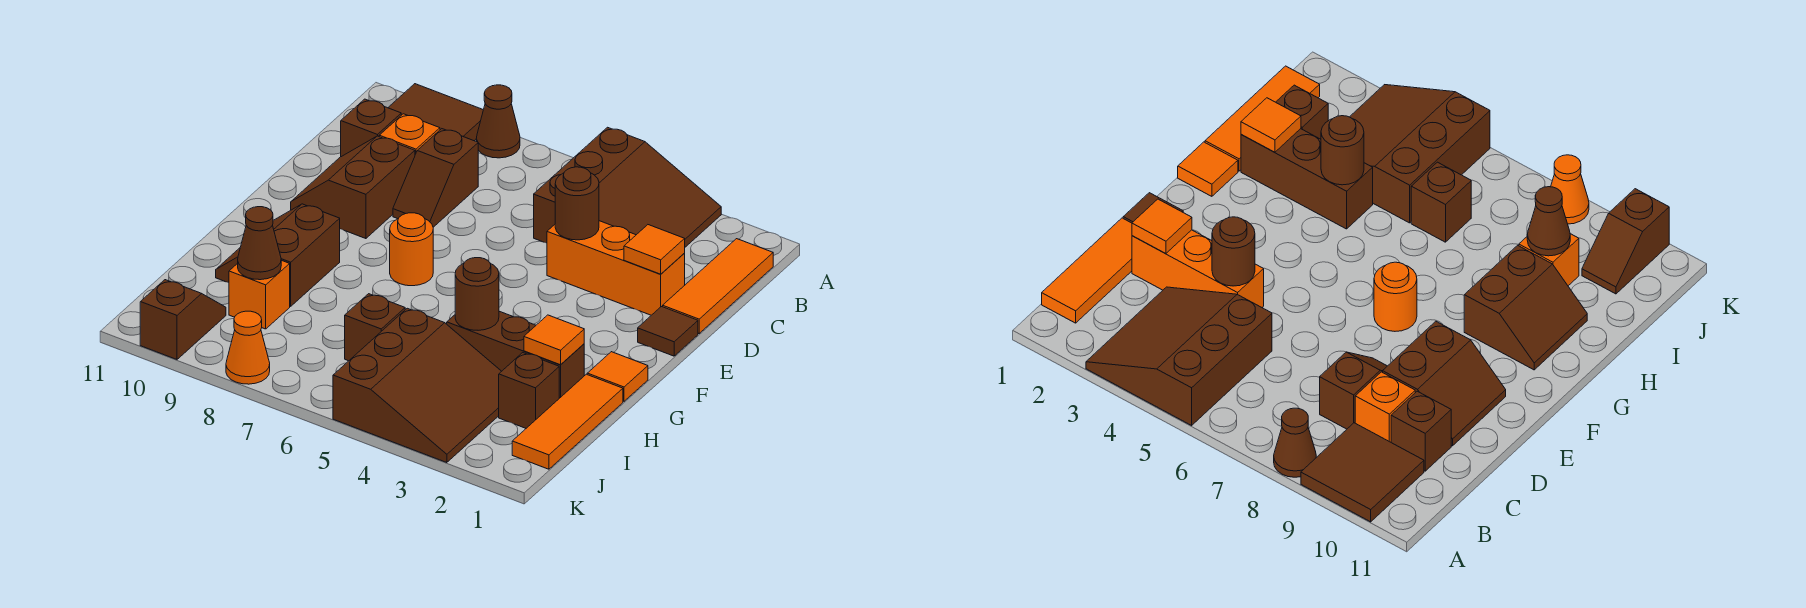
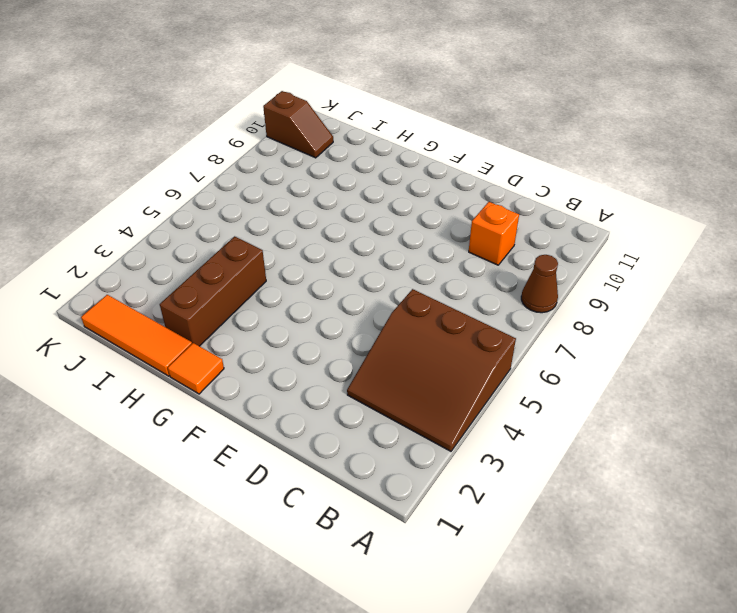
none -> brown 2x2 tile [388,84,483,141]
none -> orange 1x3 tile [663,239,773,333]
none -> brown 1x2 slope [393,129,478,227]

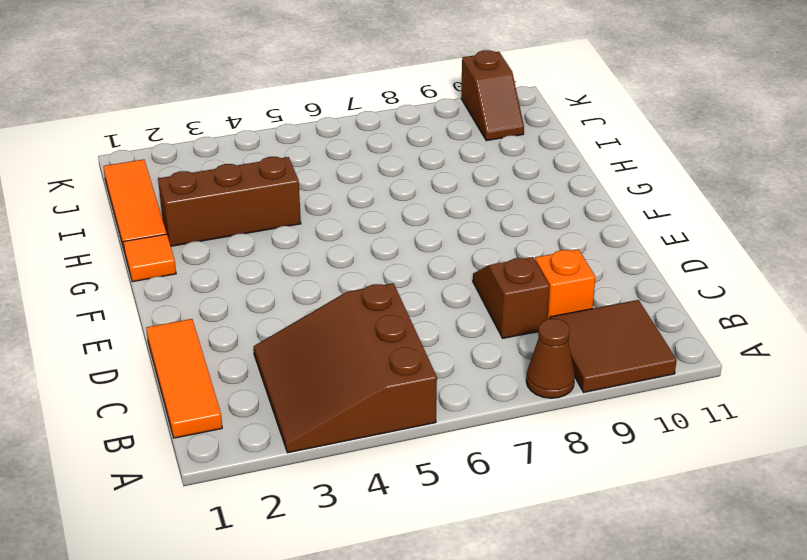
none -> brown 1x1 brick [341,99,401,157]
none -> orange 1x3 brick [547,221,685,315]
none -> brown 2x2 slope [291,136,415,239]

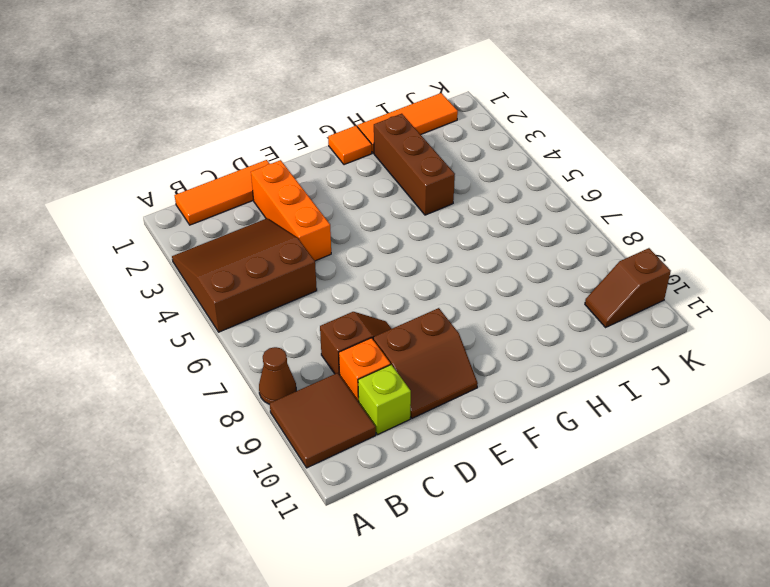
lime 1x1 brick [358,365,411,435] -> brown 1x1 brick [341,99,401,157]
none -> brown 1x1 tile [638,307,698,356]
none -> orange 1x1 round brick [390,213,433,286]
none -> brown 2x2 slope [216,204,340,306]

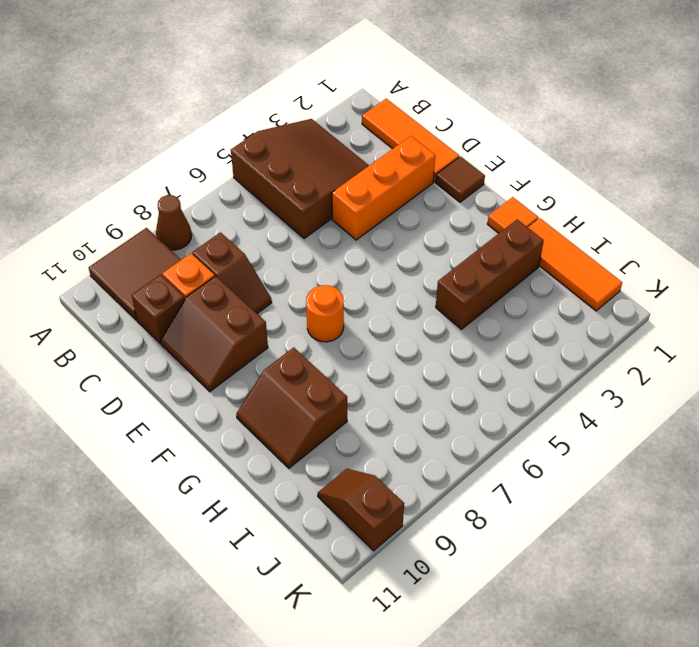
none -> brown 1x1 brick [499,353,559,428]
none -> brown 3x3 slope [333,308,501,463]
none -> brown 1x1 brick [345,294,405,361]

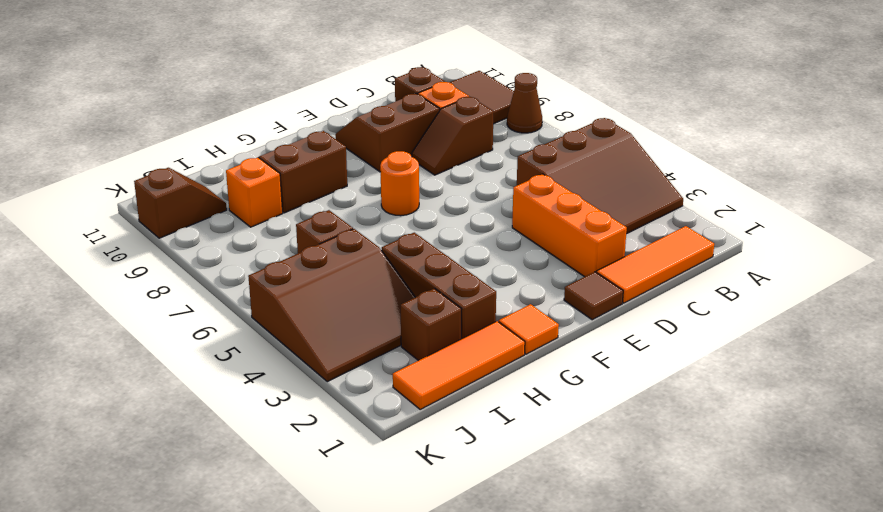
none -> orange 1x1 cone [226,311,270,384]
none -> orange 1x1 tile [624,225,685,274]
none -> brown 1x1 round brick [555,167,599,240]

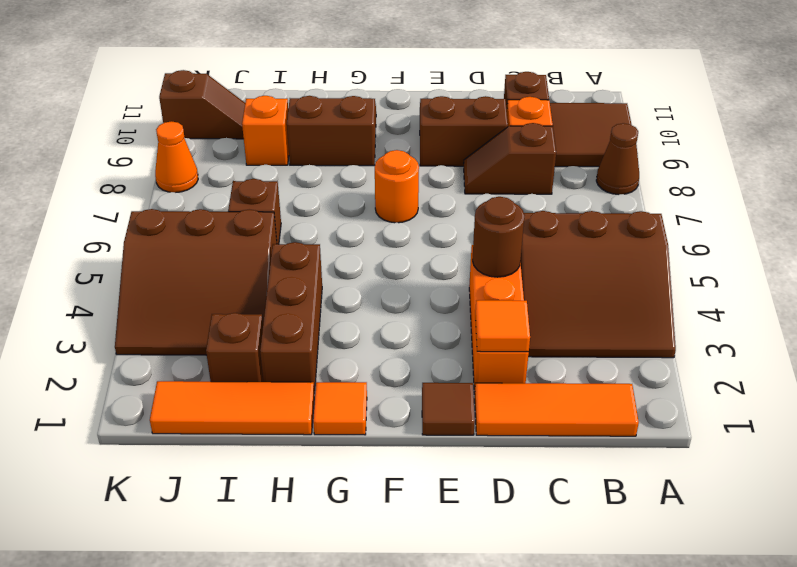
none -> orange 1x1 tile [524,315,584,365]
none -> brown 1x1 round brick [455,258,499,330]
none -> brown 1x1 cone [238,207,281,280]

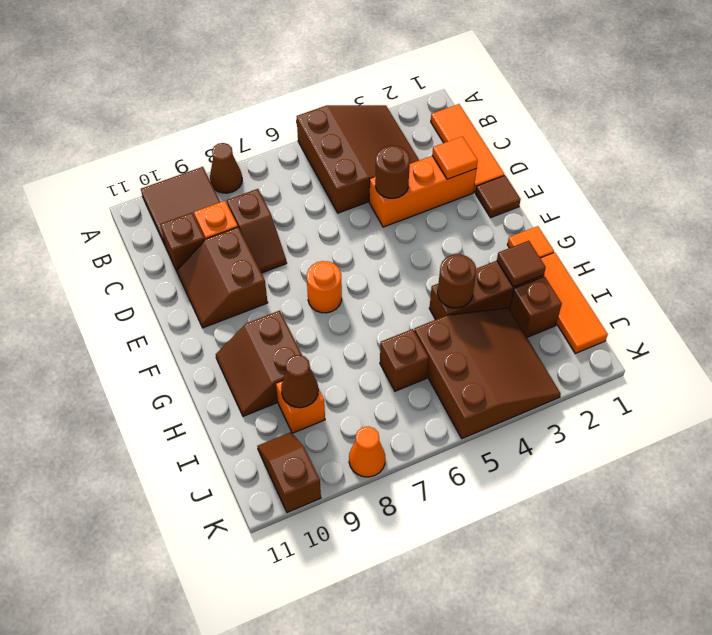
brown 1x1 tile [497,241,546,287] -> orange 1x1 tile [524,315,584,365]

